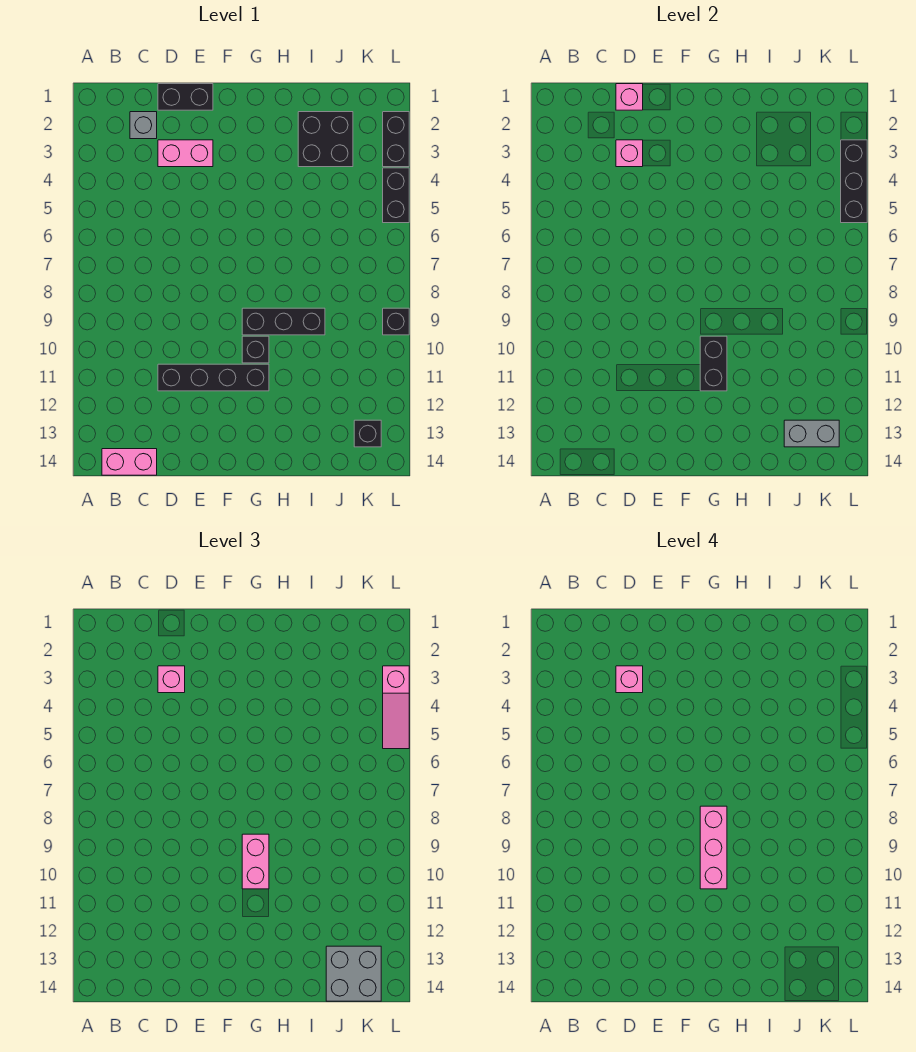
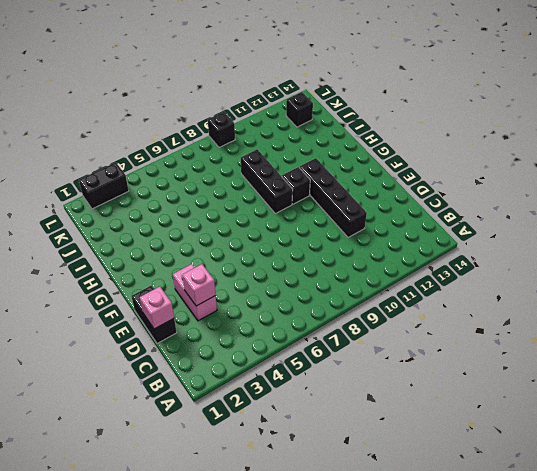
none -> pink 1x2 brick [102,449,157,475]
none -> grey 1x1 brick [130,112,157,139]
none -> black 2x2 brick [298,112,353,167]

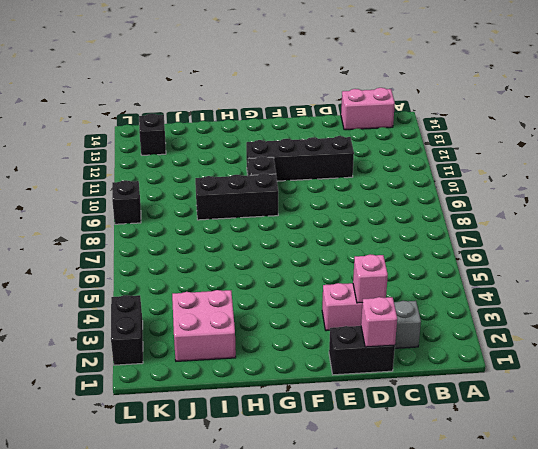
pink 2x2 brick [172,290,236,361] -> black 2x2 brick [298,112,353,167]
none -> black 1x2 brick [383,168,409,223]
none -> black 1x2 brick [700,336,727,391]
none -> grey 1x2 brick [784,420,839,447]

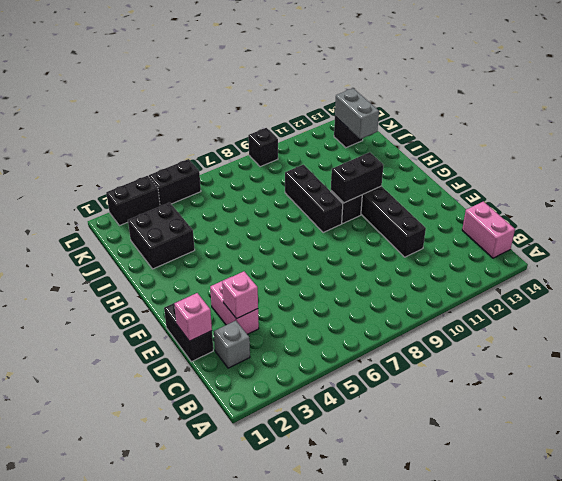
none -> black 1x3 brick [841,140,867,223]
none -> pink 1x1 brick [158,666,185,693]
none -> pink 1x2 brick [242,834,269,889]

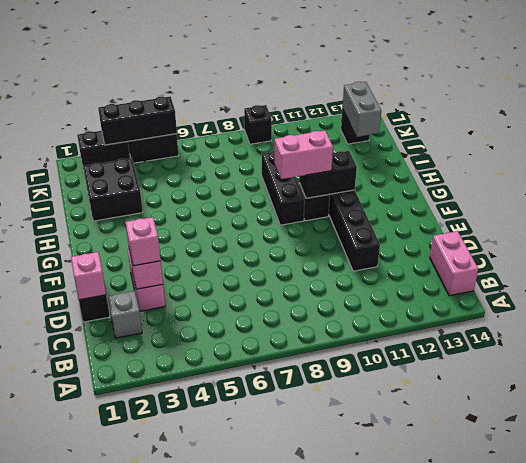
none -> grey 2x2 brick [326,946,381,1001]
none -> pink 1x3 slope [383,666,409,749]
none -> pink 1x1 brick [616,666,643,693]

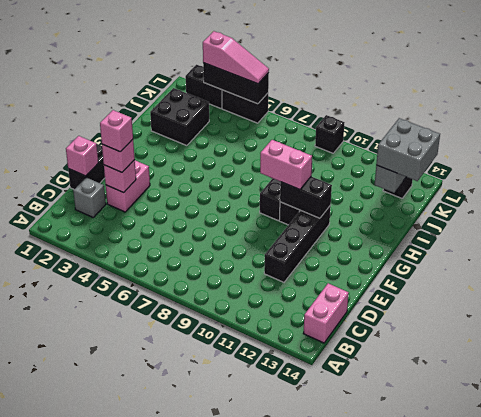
none -> pink 1x3 brick [700,806,727,889]

